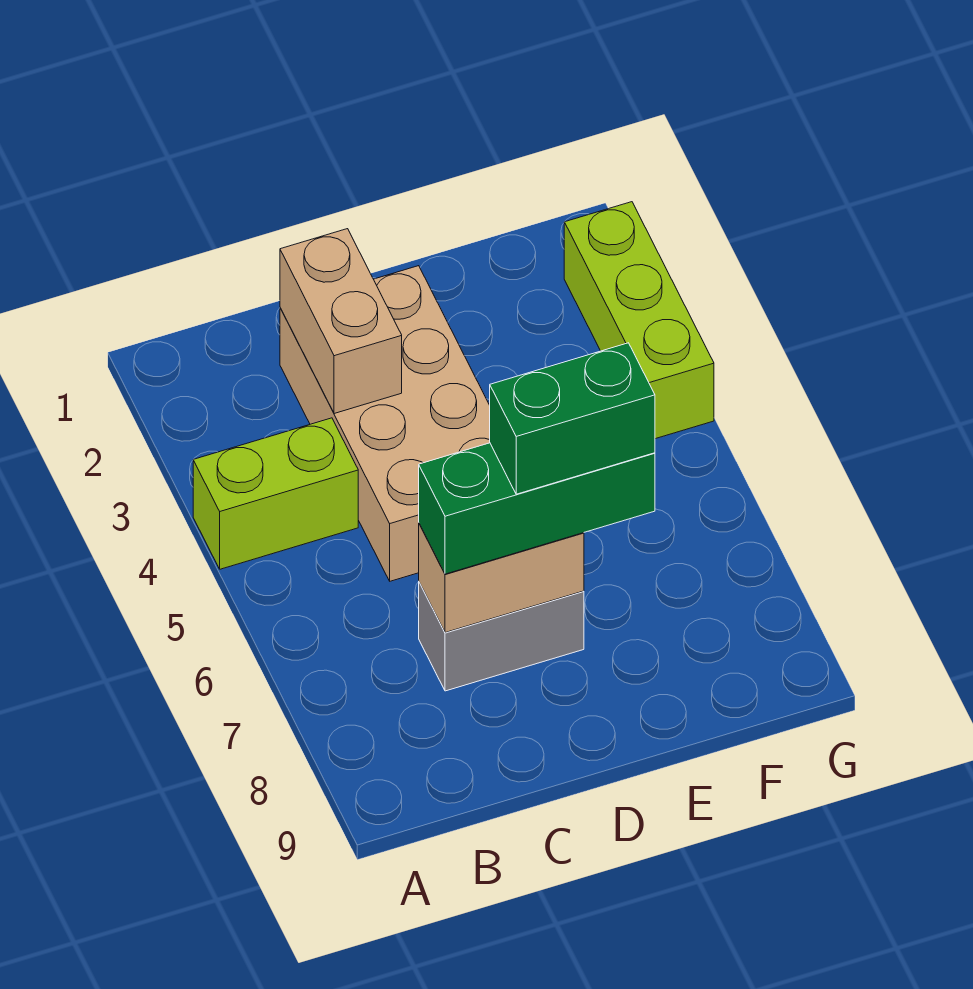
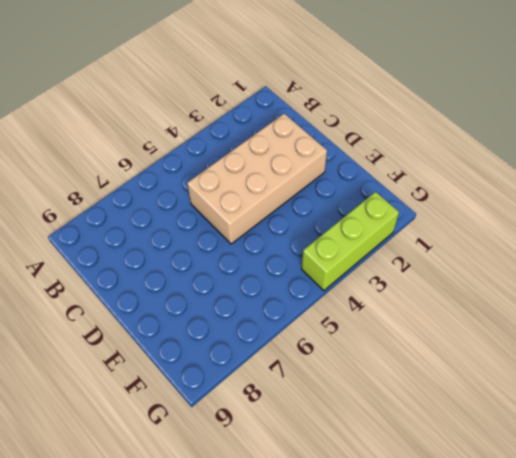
none -> lime 1x2 brick [193,418,358,569]
none -> grey 1x2 brick [419,583,584,691]

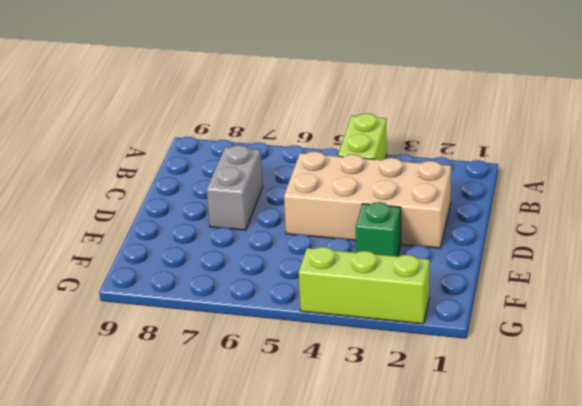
green 1x1 brick [356,202,401,256] -> none
none -> tan 1x2 brick [280,229,402,414]
none -> tan 1x2 brick [419,524,584,633]

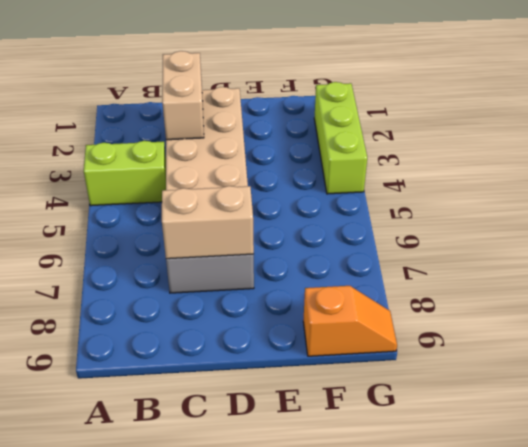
orange 1x2 slope [303,286,397,356] -> none
none -> green 1x3 brick [419,443,655,574]
none -> green 1x2 brick [490,343,655,494]

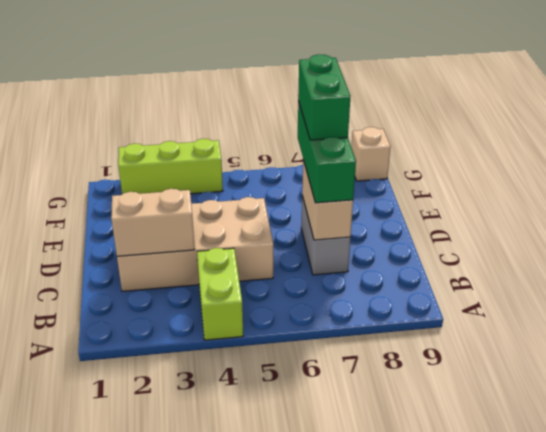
tan 1x1 brick [351,127,391,181] -> none

